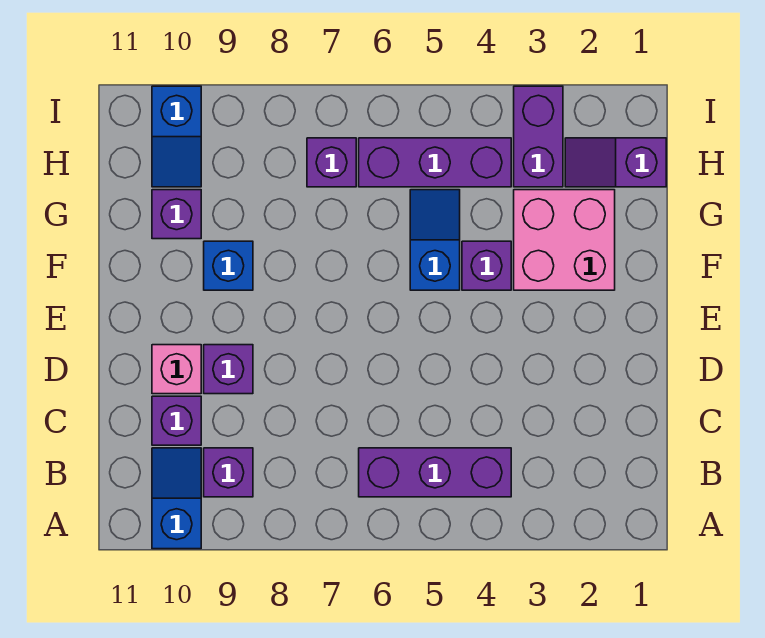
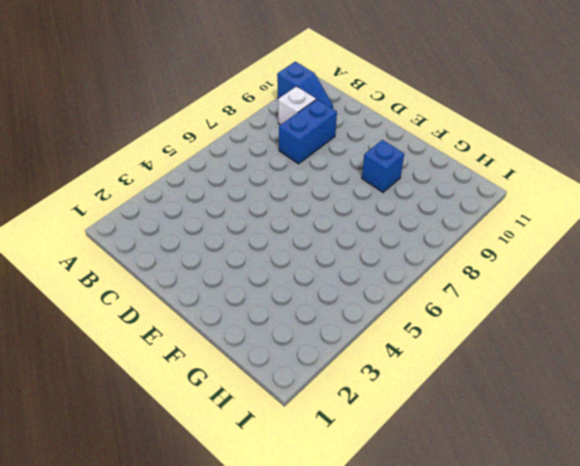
white 1x1 brick [278,86,316,125] -> purple 1x1 brick [204,448,253,497]
blue 1x2 brick [279,99,337,164] -> none
none -> purple 1x3 brick [359,448,511,497]
none -> purple 1x1 brick [152,396,201,445]
none -> purple 1x1 brick [204,345,253,394]

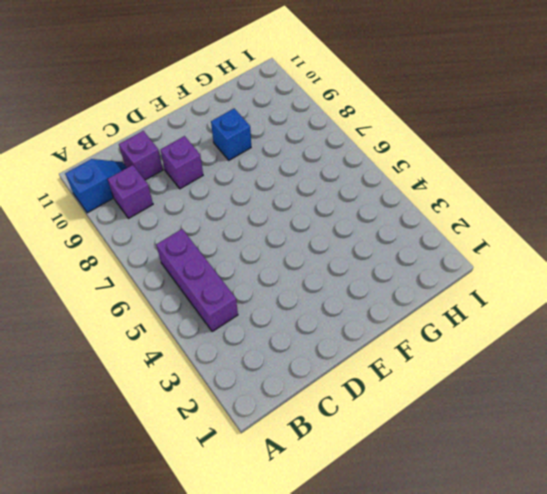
none -> pink 1x1 brick [152,345,201,394]
none -> pink 2x2 brick [514,190,615,290]
none -> purple 1x1 brick [462,241,511,290]

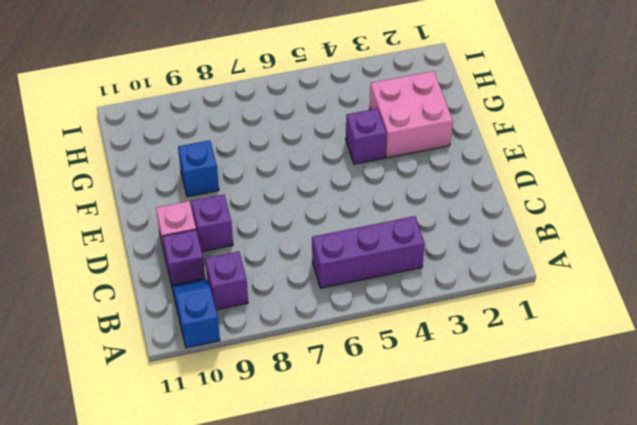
none -> blue 1x2 slope [410,190,460,290]
none -> purple 1x1 brick [152,190,201,239]
none -> purple 1x2 slope [565,138,666,187]

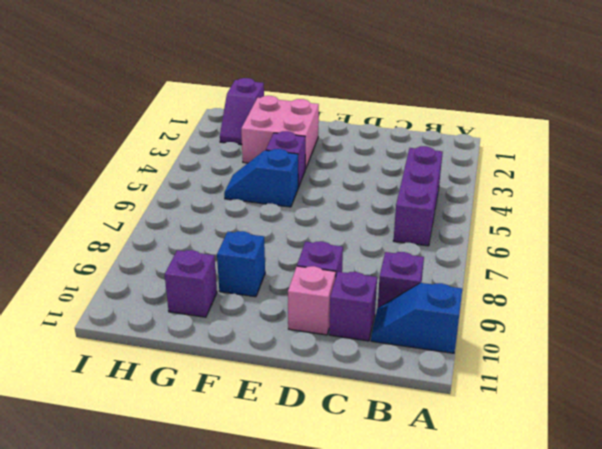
none -> purple 1x2 brick [514,86,563,187]
none -> purple 1x3 brick [359,138,511,187]
none -> purple 1x1 brick [307,138,356,187]

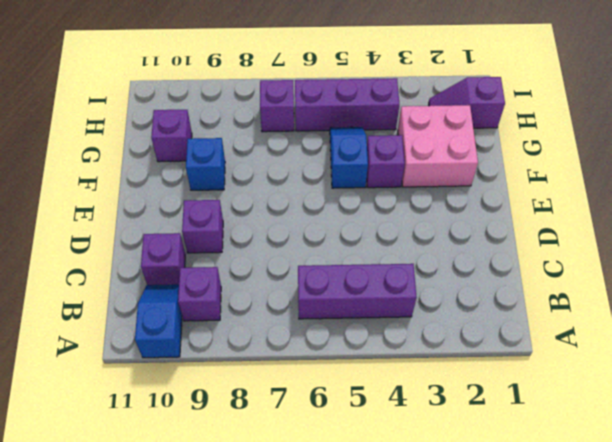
none -> pink 1x1 brick [152,345,201,394]
none -> purple 1x2 brick [514,86,563,187]
none -> blue 1x2 slope [152,86,201,187]

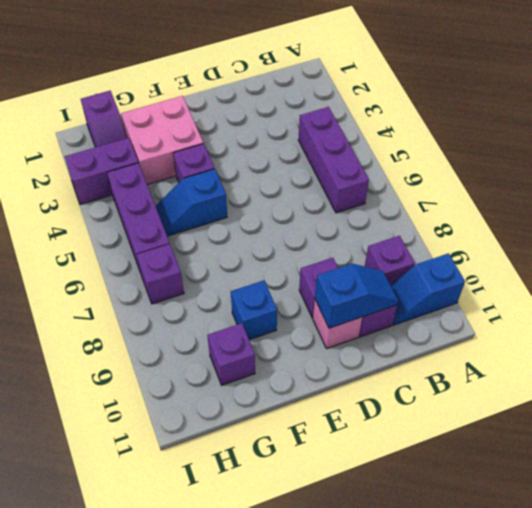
blue 1x2 slope [315,264,398,328] -> blue 1x2 slope moved to [152,86,201,187]

